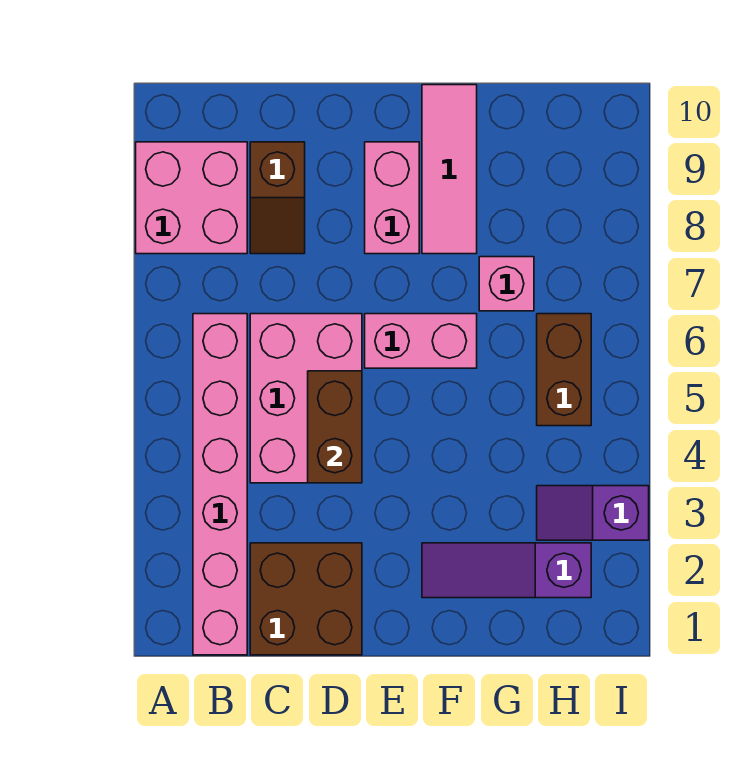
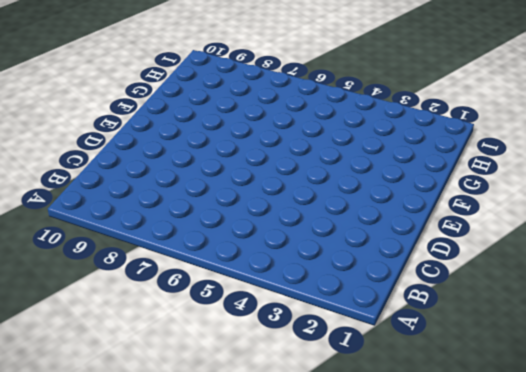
none -> pink 2x2 brick [136,142,247,254]
none -> pink 1x6 brick [193,314,247,655]
none -> brown 2x2 brick [250,543,362,655]

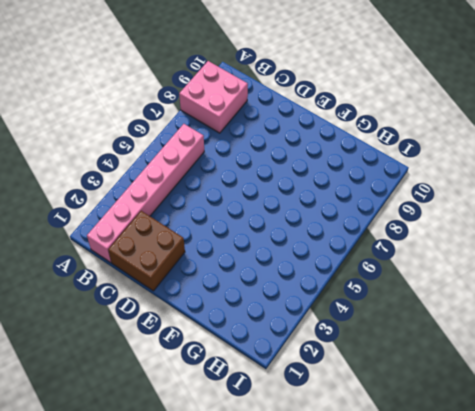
none -> pink 2x3 brick [250,314,362,483]
none -> brown 1x2 slope [250,142,305,254]
none -> pink 1x2 brick [365,314,477,368]

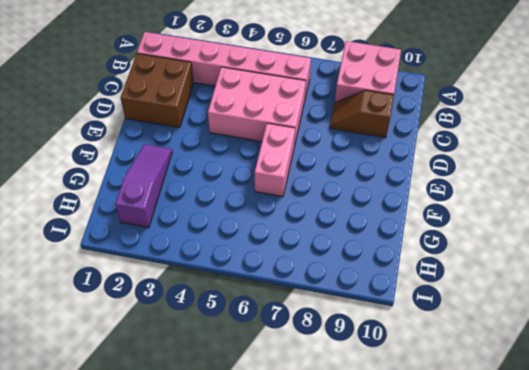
none -> pink 1x2 brick [365,142,419,254]
none -> pink 1x3 tile [422,85,477,254]
none -> pink 1x1 brick [479,257,534,311]

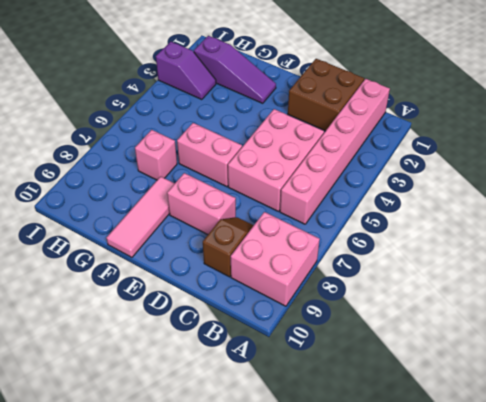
pink 1x2 brick [167,173,236,235] -> pink 1x2 brick turned to [365,142,419,254]
none -> brown 1x2 brick [537,314,591,426]
none -> brown 1x2 brick [308,371,362,483]

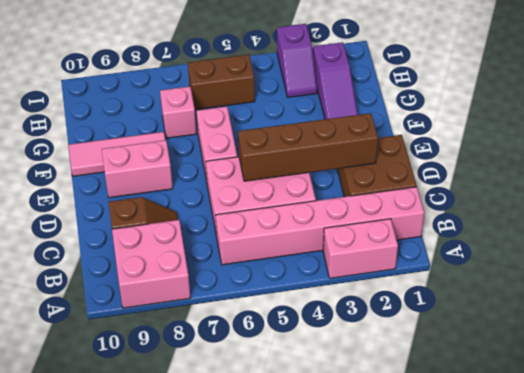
pink 1x2 brick [323,219,398,278] -> none
brown 1x4 brick [238,113,378,181] -> brown 1x2 brick [308,371,362,483]

